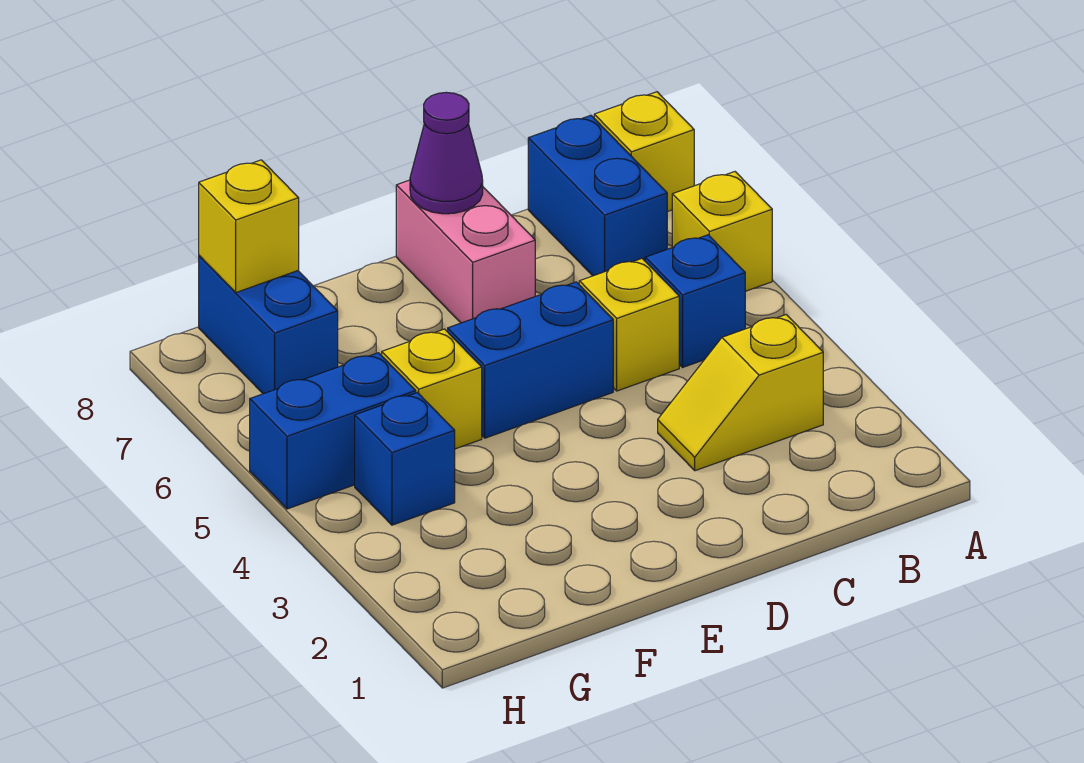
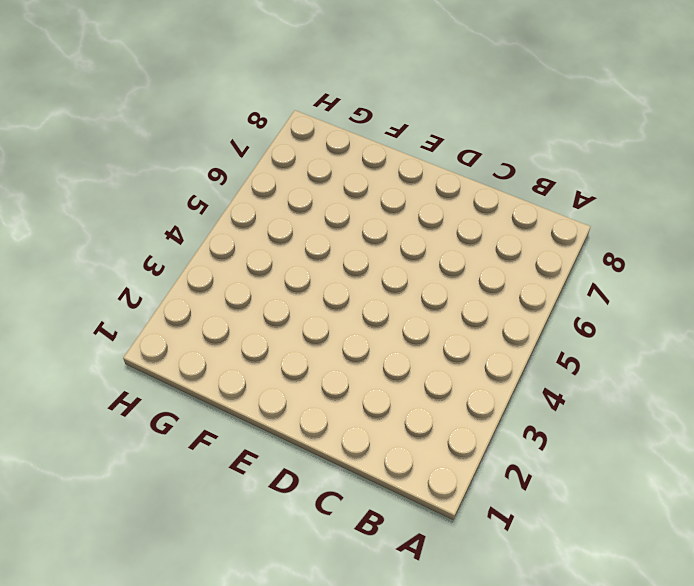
none -> yellow 1x1 brick [672,172,772,291]
none -> yellow 1x1 brick [594,92,694,212]
none -> yellow 1x2 slope [658,315,823,471]

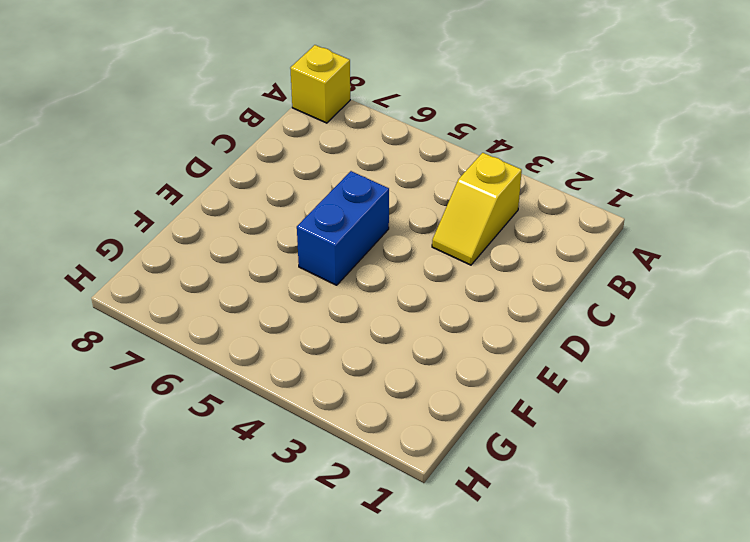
none -> yellow 1x1 brick [672,172,772,291]
none -> blue 1x1 brick [645,235,746,367]
none -> blue 1x2 brick [528,115,667,276]

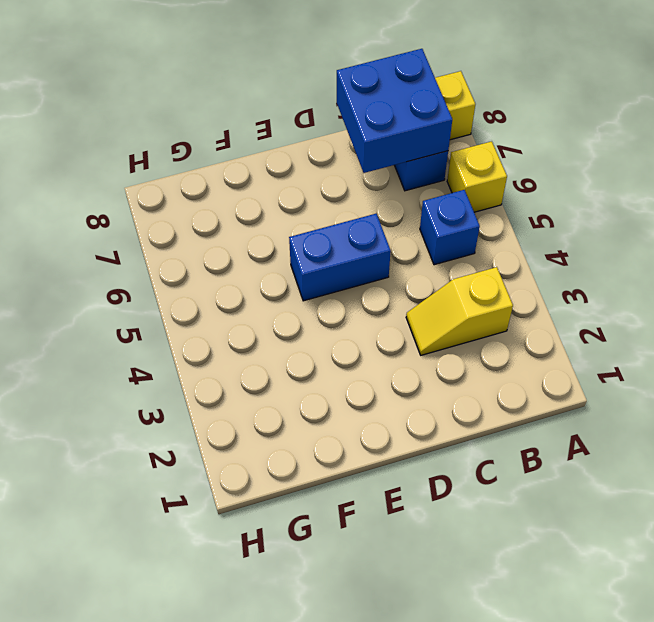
blue 2x2 brick [337,49,452,173] -> none
none -> yellow 1x1 brick [579,259,679,391]
none -> pink 1x2 brick [396,180,535,323]
none -> yellow 1x1 brick [382,329,482,449]

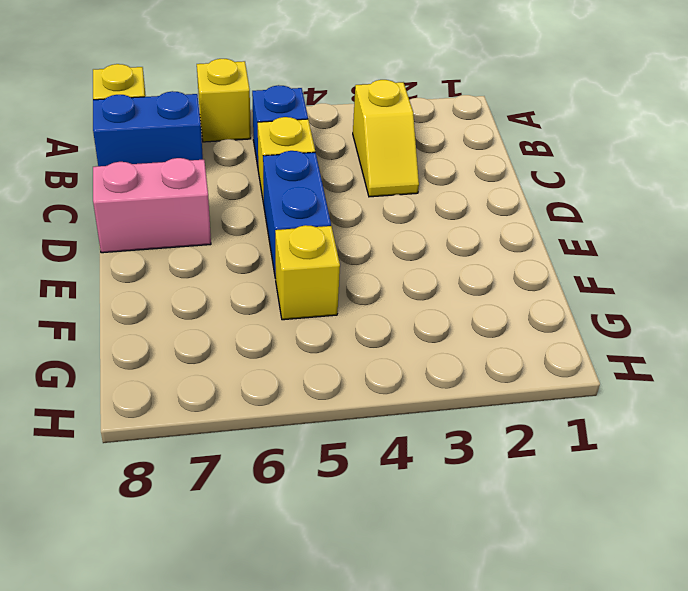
none -> blue 1x1 brick [355,393,455,525]
none -> blue 1x2 brick [250,353,416,509]
none -> blue 1x2 brick [199,256,338,394]

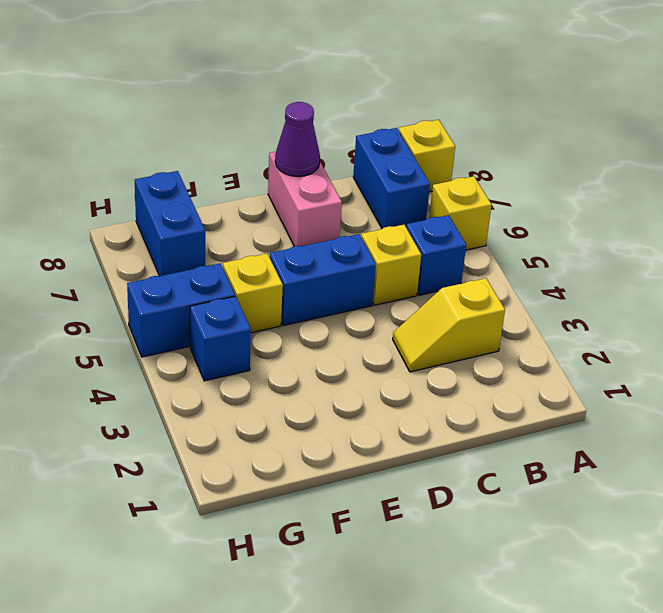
none -> yellow 1x1 brick [199,160,299,292]

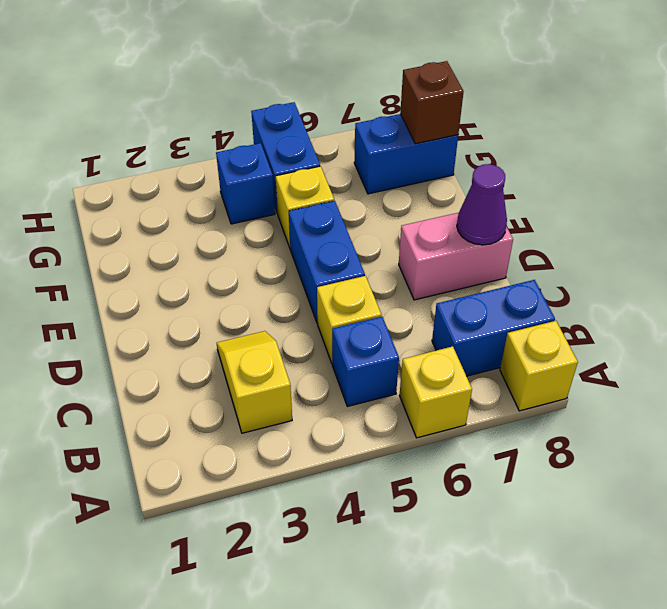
brown 1x1 brick [400,61,464,144] -> yellow 1x1 brick [199,160,299,292]

